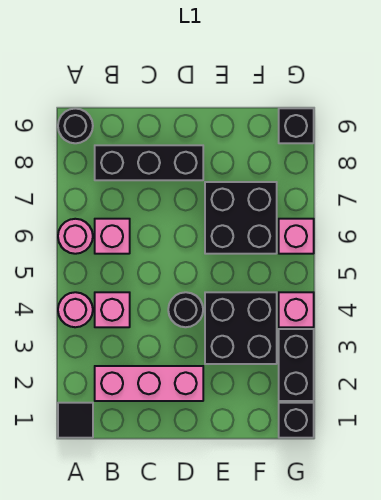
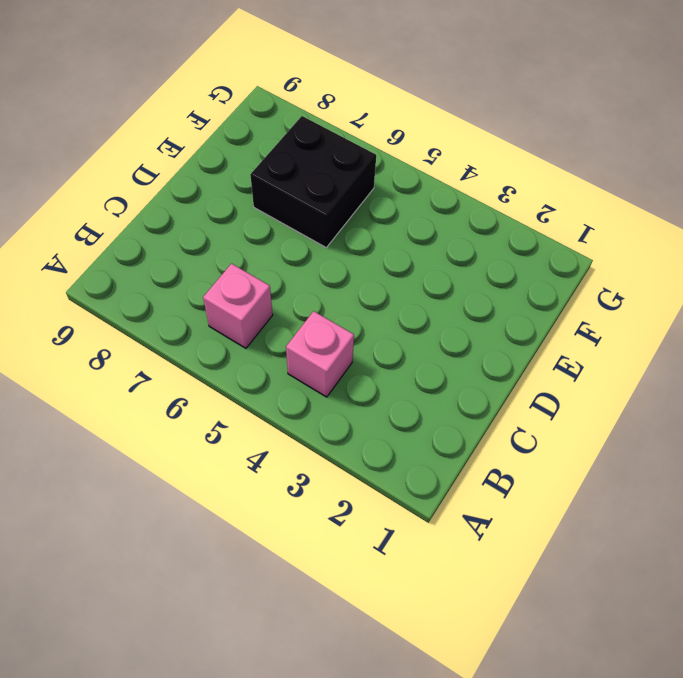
none -> black 1x1 tile [58,403,93,438]
none -> pink 1x1 round brick [58,292,93,327]
none -> pink 1x1 round brick [58,219,93,254]

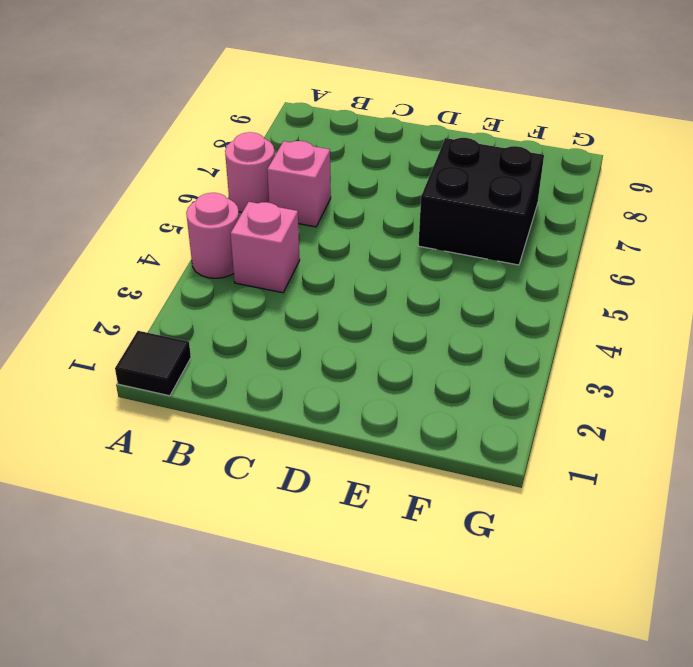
none -> black 1x1 round brick [58,108,93,143]
none -> pink 1x3 brick [95,366,203,401]
none -> black 1x3 brick [95,145,203,180]

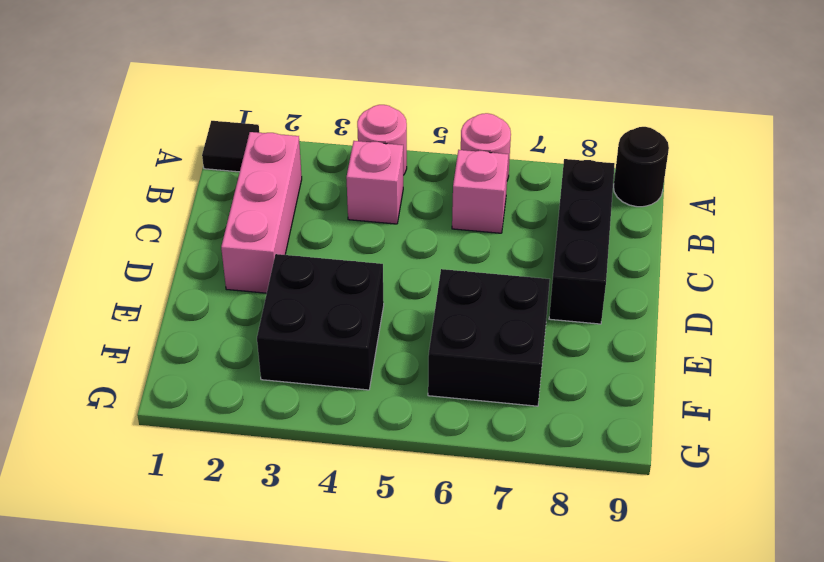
none -> black 1x1 round brick [168,292,203,327]
none -> black 1x1 brick [279,403,314,438]
none -> black 1x2 brick [279,329,314,401]

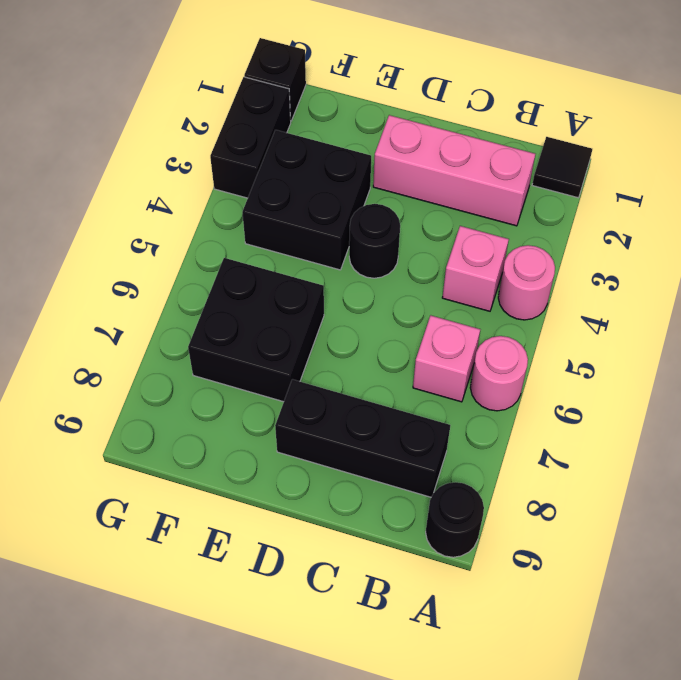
none -> pink 1x1 brick [279,292,314,327]
none -> pink 1x1 brick [279,219,314,254]
none -> black 1x1 brick [279,108,314,143]

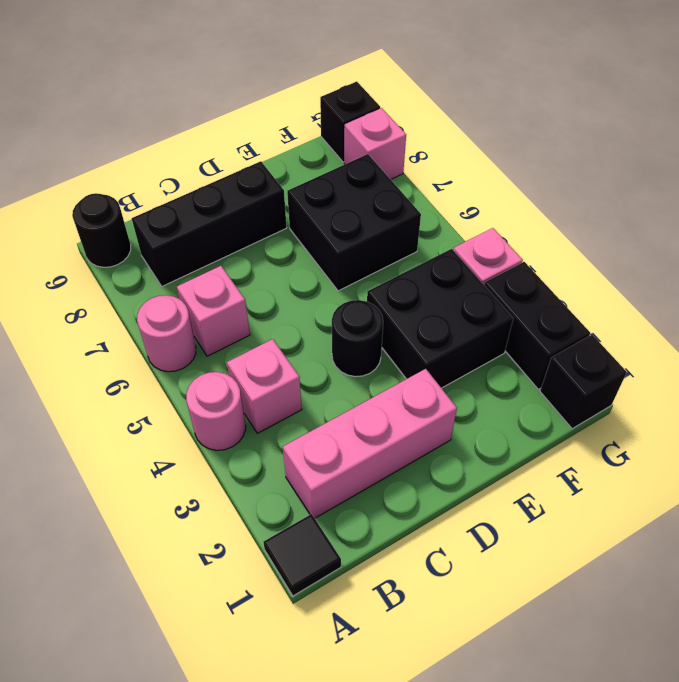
pink 1x1 brick [344,108,406,179] -> pink 1x1 brick moved to [279,219,314,254]

